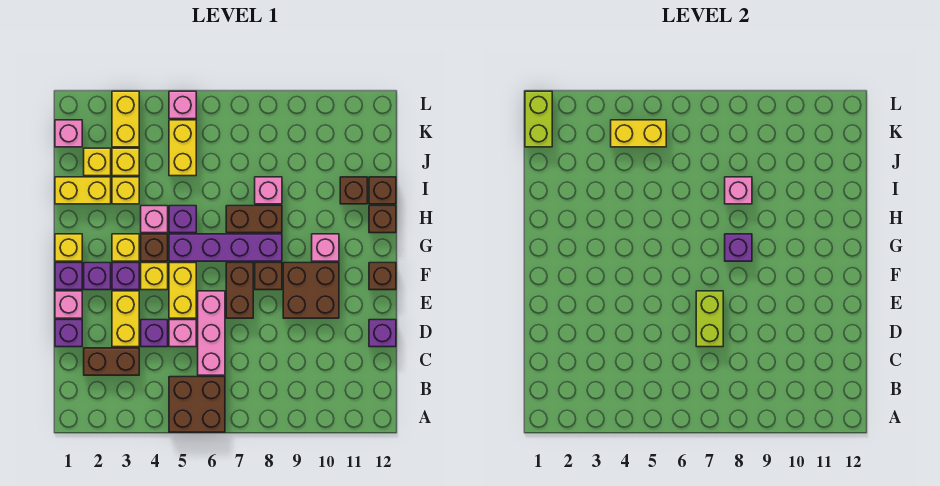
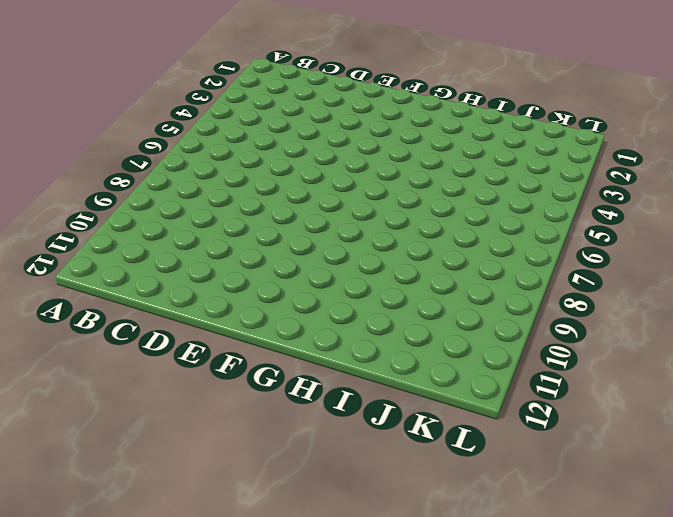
none -> brown 2x2 brick [169,377,225,432]
none -> brown 1x2 brick [84,348,139,375]
none -> pink 1x3 brick [198,291,225,375]
none -> purple 1x1 brick [55,320,82,347]

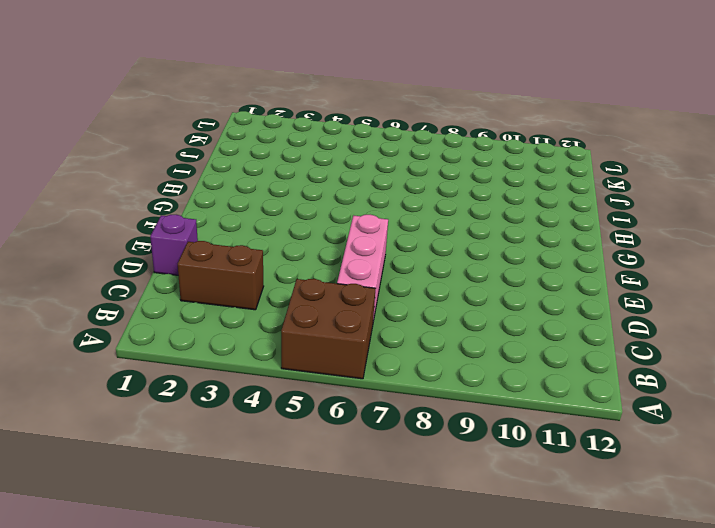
none -> yellow 1x2 brick [112,291,139,347]
none -> purple 1x1 brick [141,320,168,347]
none -> pink 1x1 brick [169,320,196,347]
none -> purple 1x1 brick [369,320,396,347]

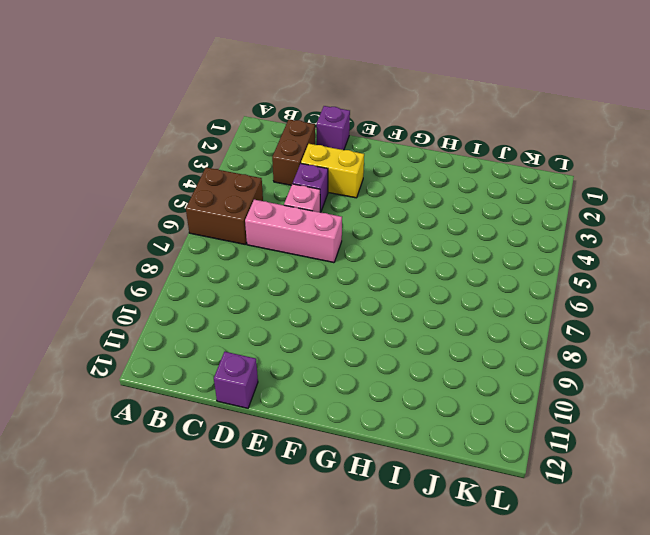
none -> pink 1x1 brick [55,291,82,318]
none -> yellow 1x2 brick [169,263,196,318]
none -> brown 1x2 brick [226,263,253,318]
none -> brown 2x2 brick [283,263,339,318]

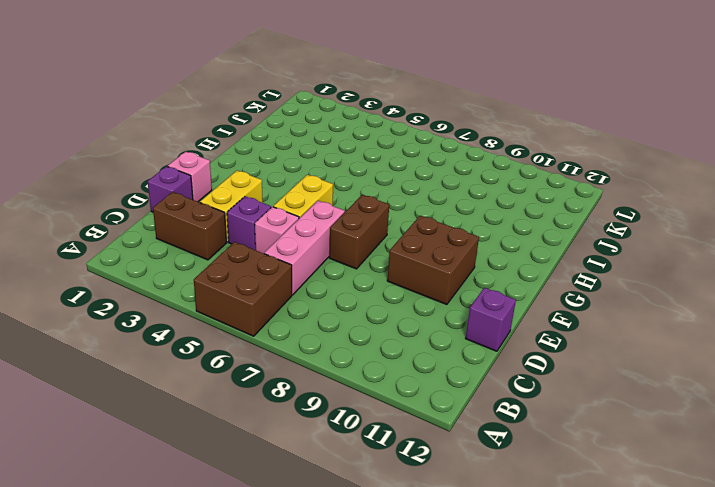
none -> purple 1x1 brick [55,263,82,290]
none -> purple 1x1 brick [84,263,111,290]
none -> purple 1x1 brick [112,263,139,290]
none -> yellow 1x1 brick [141,263,168,290]

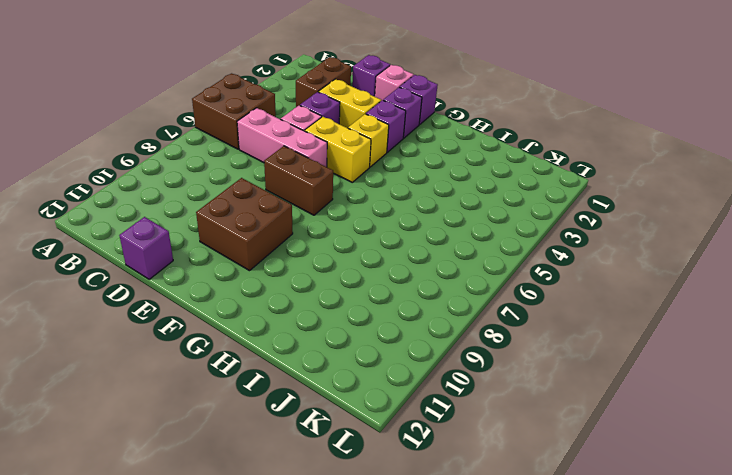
none -> brown 1x1 brick [255,263,282,290]
none -> brown 1x1 brick [369,263,396,290]
none -> yellow 1x1 brick [55,234,82,261]
none -> yellow 1x1 brick [112,234,139,261]

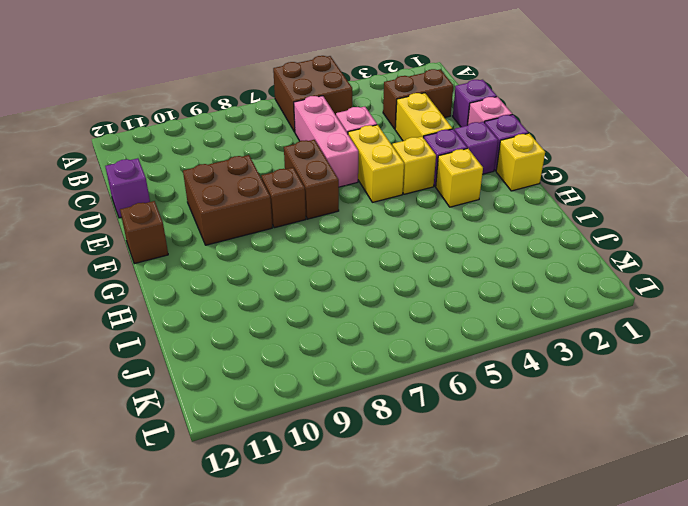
none -> purple 1x1 brick [141,320,168,347]
none -> brown 1x1 brick [141,234,168,261]
none -> purple 1x4 brick [169,234,282,261]
none -> pink 1x1 brick [312,234,339,261]

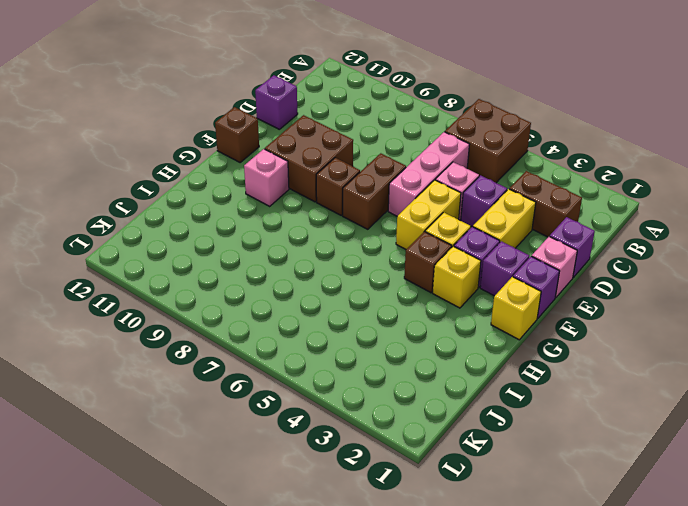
none -> purple 1x4 brick [169,234,282,261]
none -> pink 1x1 brick [141,206,168,233]
none -> purple 1x1 brick [169,206,196,233]
none -> brown 1x2 brick [226,206,282,233]

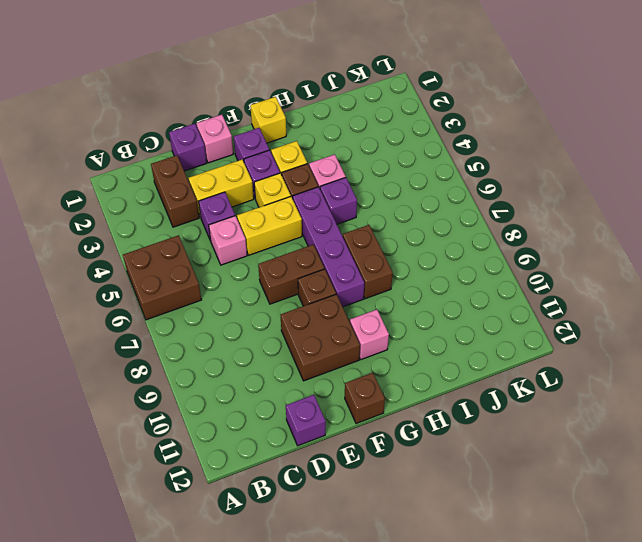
none -> pink 1x3 brick [198,291,225,375]
none -> purple 1x1 brick [55,263,82,290]
none -> brown 1x1 brick [369,206,396,233]
none -> yellow 1x2 brick [55,177,111,204]

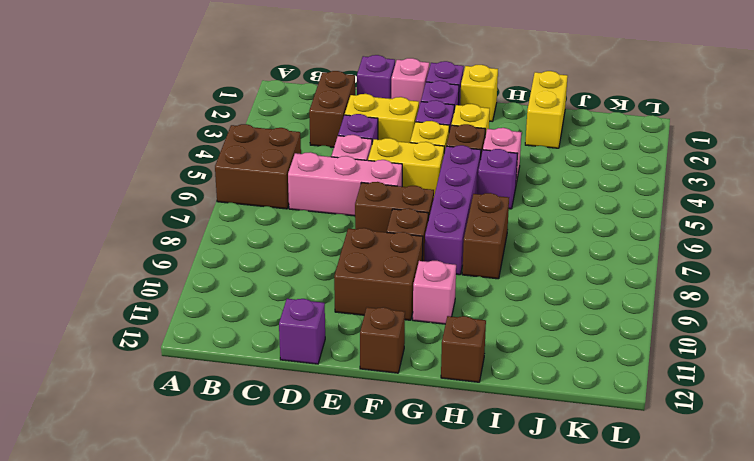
none -> yellow 1x1 brick [112,177,139,204]
none -> pink 1x1 brick [255,177,282,204]
none -> brown 1x1 brick [340,177,367,204]
none -> brown 1x1 brick [369,177,396,204]

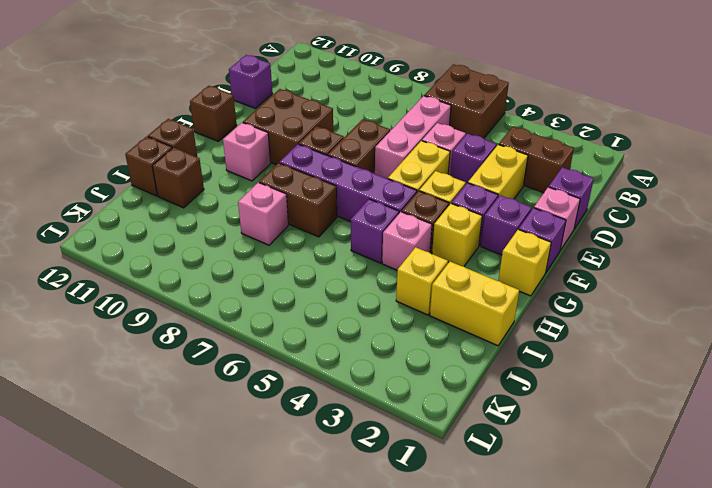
none -> yellow 1x1 brick [84,148,111,176]
none -> yellow 1x1 brick [112,148,139,176]
none -> yellow 1x2 brick [169,120,196,176]
none -> pink 1x1 brick [55,120,82,147]

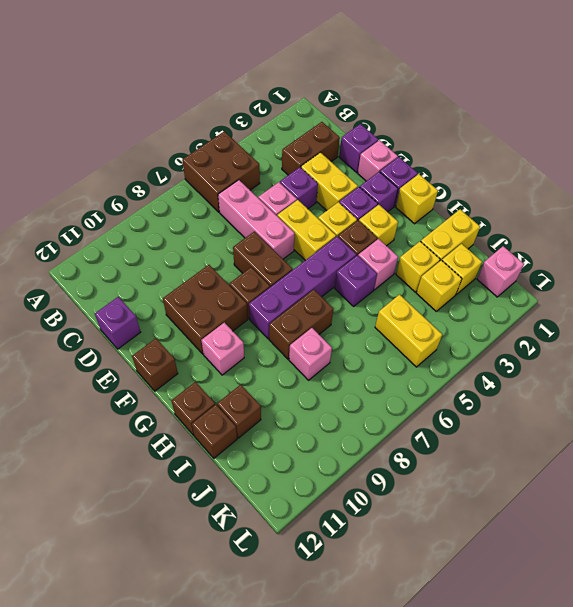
none -> yellow 1x2 brick [112,91,139,147]
none -> pink 1x1 brick [169,91,196,119]
none -> lime 1x2 brick [696,291,723,347]
none -> purple 1x1 brick [725,234,752,261]

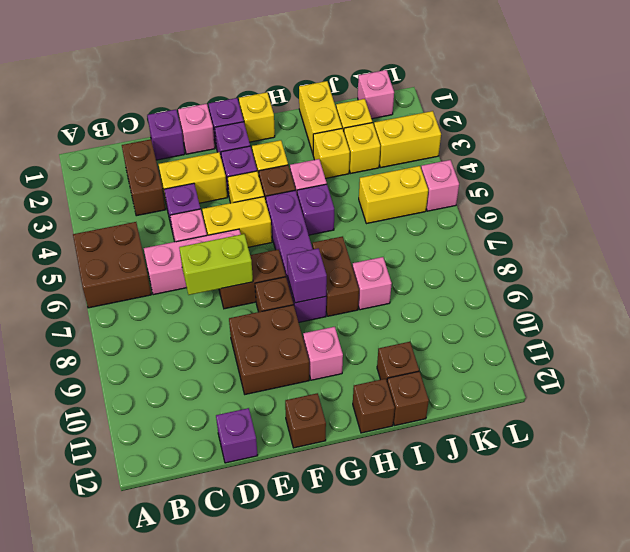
none -> pink 1x1 brick [725,177,752,204]
none -> lime 1x2 brick [525,91,552,147]
none -> yellow 1x2 brick [611,120,666,147]

